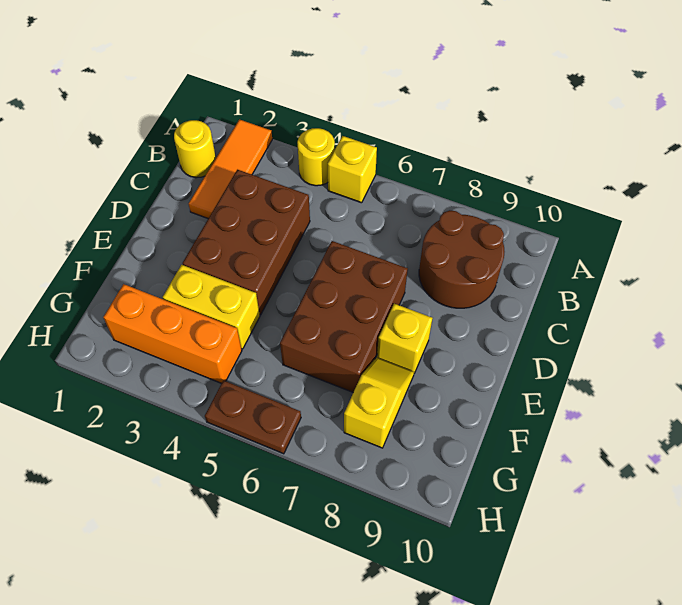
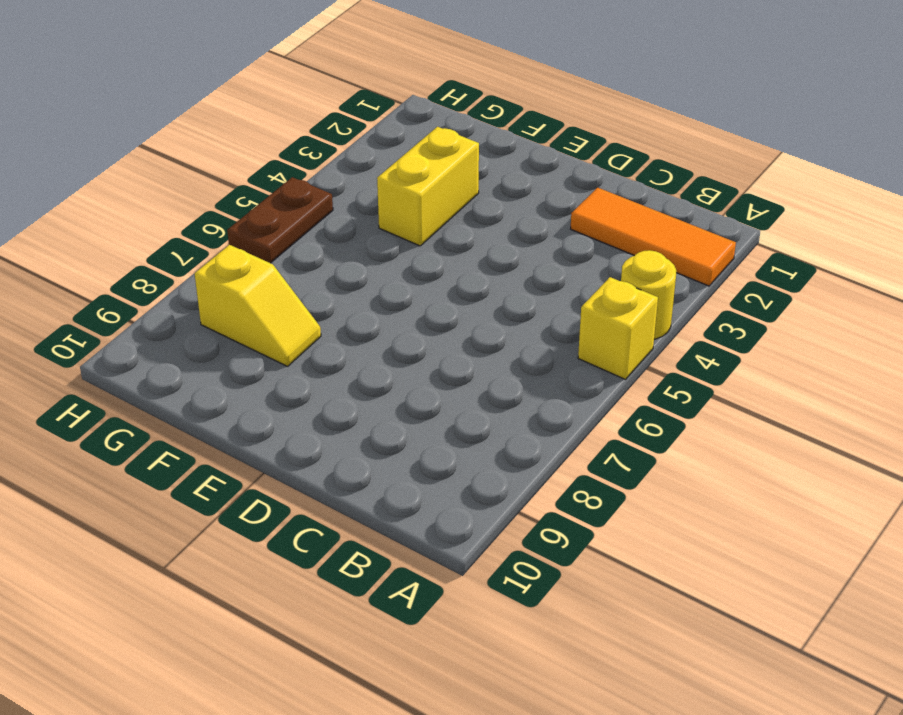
none -> yellow 1x1 round brick [174,120,216,178]
none -> brown 2x2 round brick [419,210,505,308]
none -> brown 2x3 brick [183,170,310,315]

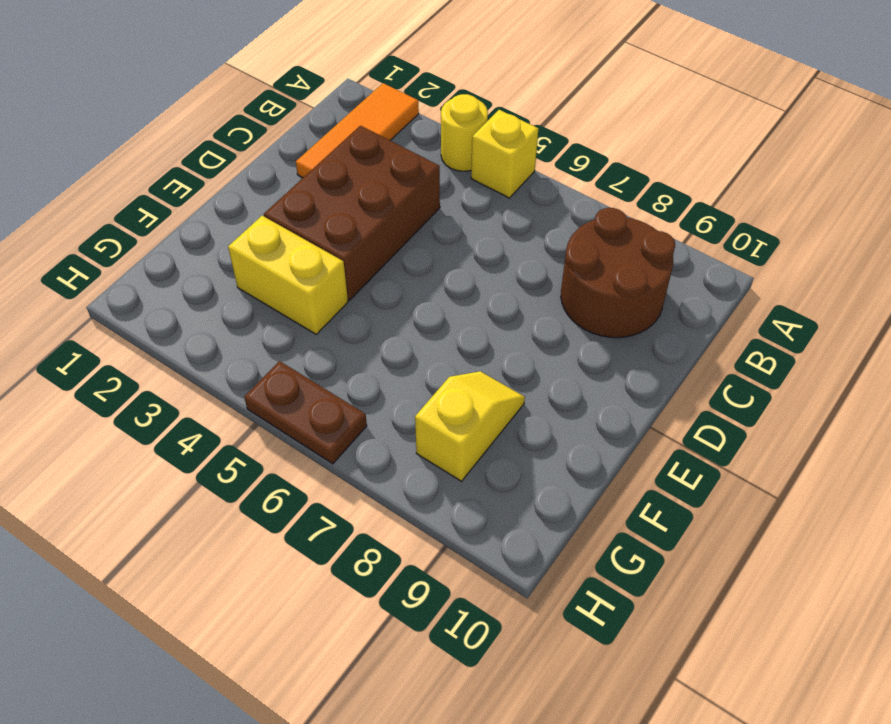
none -> yellow 1x1 round brick [174,120,216,178]
none -> brown 2x3 brick [280,241,408,392]
none -> yellow 1x1 brick [377,304,432,373]

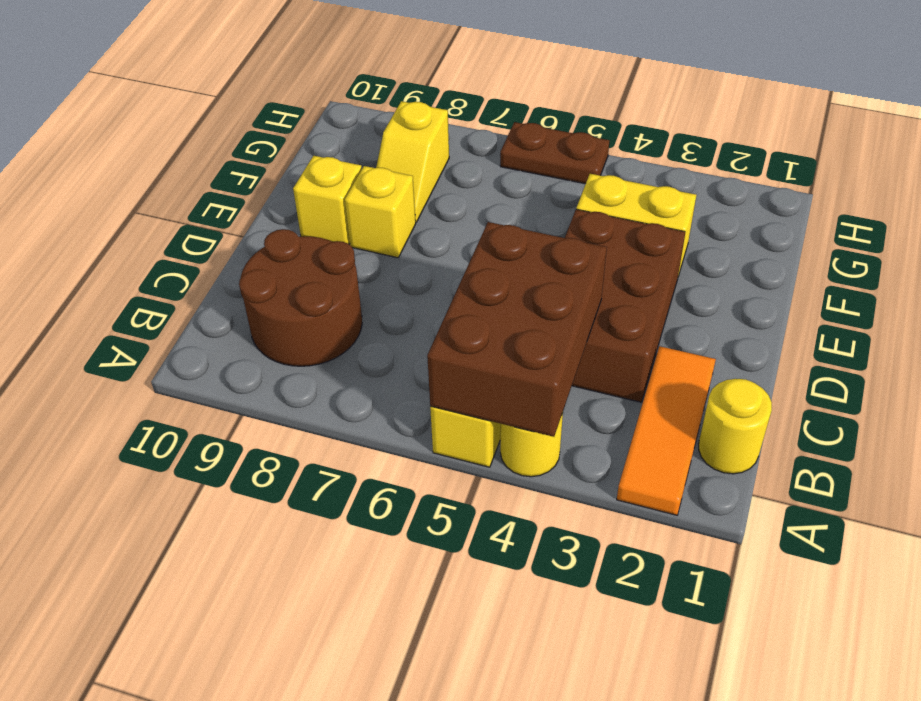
brown 2x3 brick [427,222,607,437] -> brown 2x3 brick moved to [280,241,408,392]
yellow 1x1 brick [293,156,362,244] -> none
none -> orange 1x3 brick [103,284,242,383]

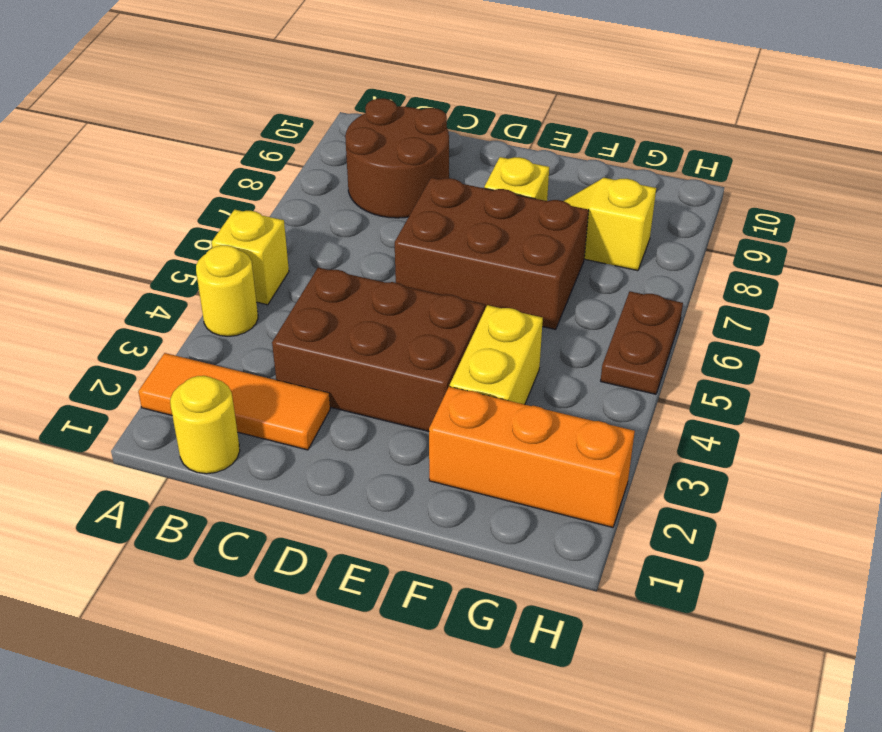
orange 1x3 brick [429,387,635,527] -> orange 1x3 brick turned to [103,284,242,383]

